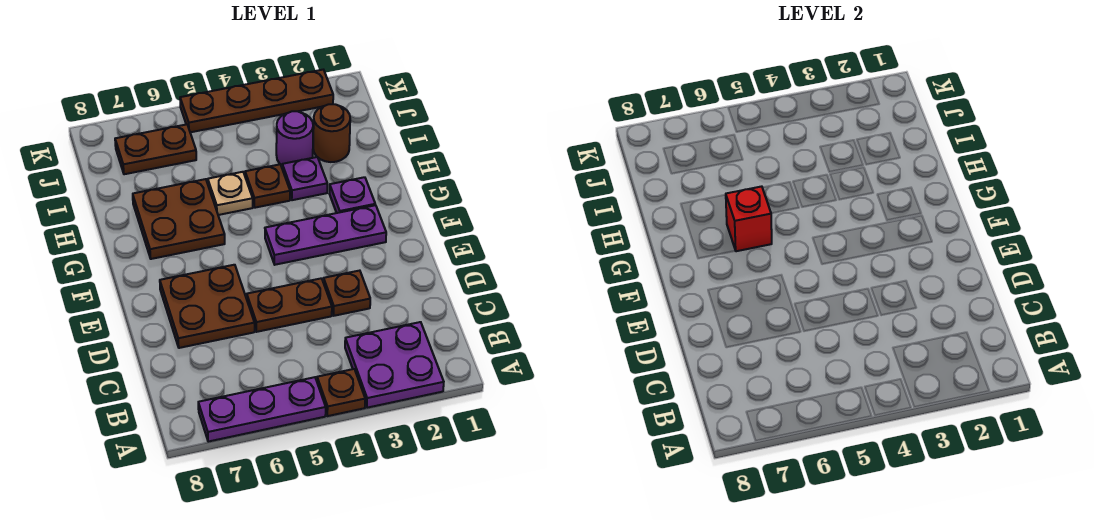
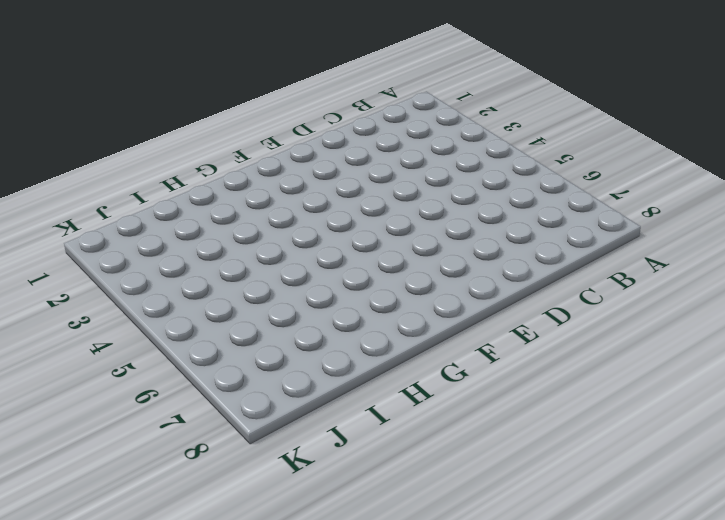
none -> purple 2x2 plate [345,322,444,408]
none -> brown 1x1 plate [317,369,365,416]
none -> purple 1x3 plate [198,377,326,442]

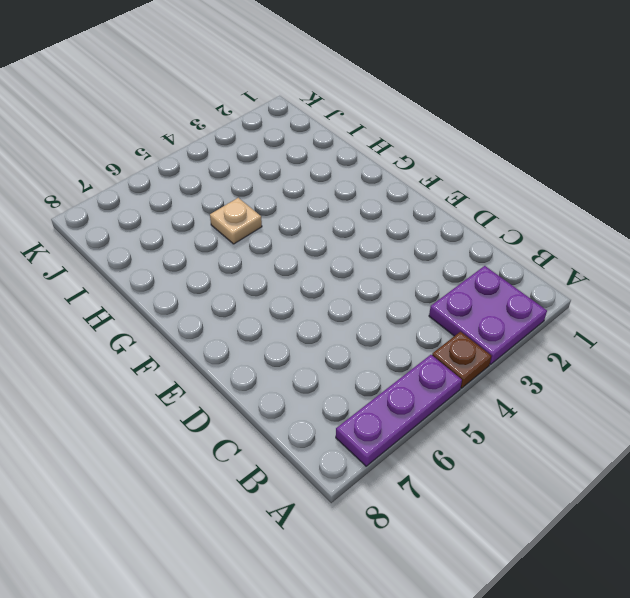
none -> brown 1x1 plate [323,271,370,316]
none -> brown 1x2 plate [247,278,332,332]
none -> brown 2x2 plate [160,265,255,348]

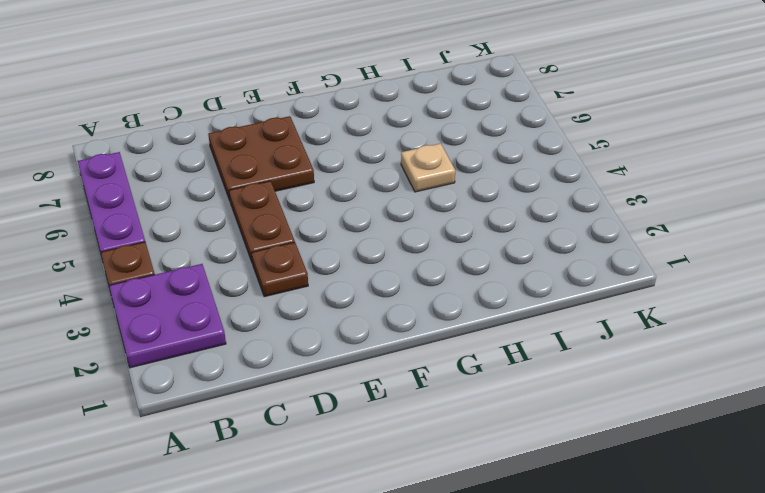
none -> purple 1x3 plate [265,205,386,265]
none -> purple 1x1 plate [330,177,375,213]
none -> brown 2x2 plate [133,179,225,259]

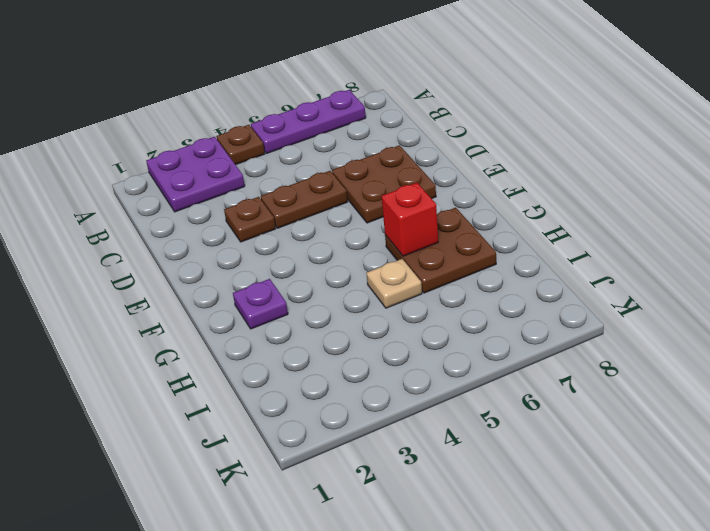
none -> purple 1x3 plate [265,205,386,265]
none -> purple 1x1 plate [282,157,327,200]
none -> brown 1x1 plate [245,164,290,208]

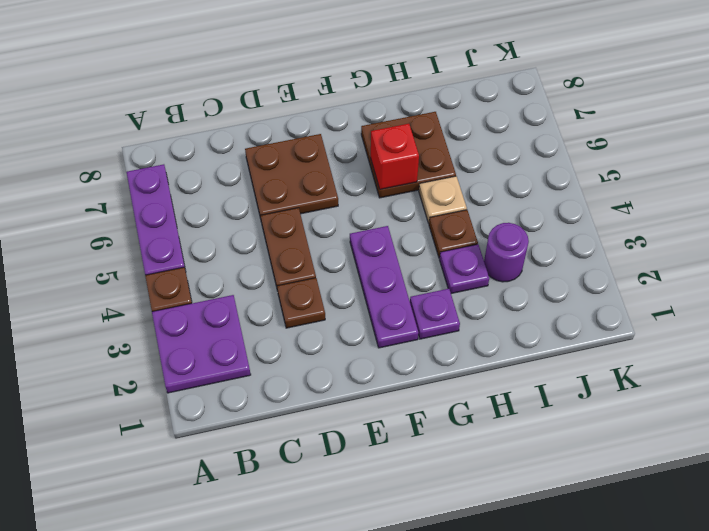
none -> brown 1x1 round brick [313,104,350,162]
none -> brown 1x2 plate [115,124,196,174]
none -> brown 1x4 plate [180,70,333,132]

